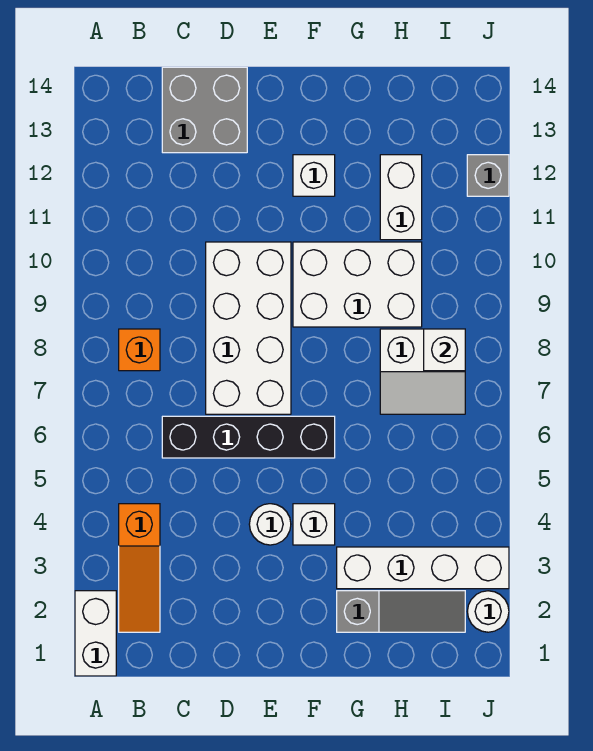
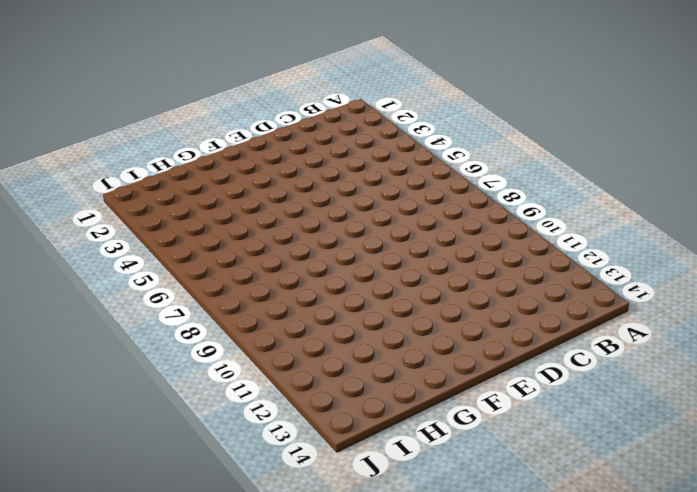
none -> white 1x2 brick [75,591,116,676]
none -> orange 1x3 slope [119,504,160,632]
none -> orange 1x1 brick [119,329,160,371]

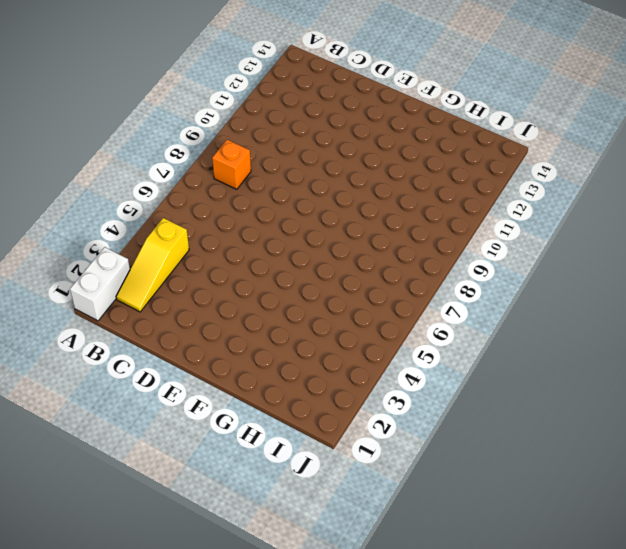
yellow 1x3 slope [116,218,189,312] -> orange 1x3 slope [119,504,160,632]
none -> black 1x4 brick [162,416,335,458]
none -> grey 2x2 brick [162,67,247,153]
none -> white 2x4 brick [206,242,291,414]

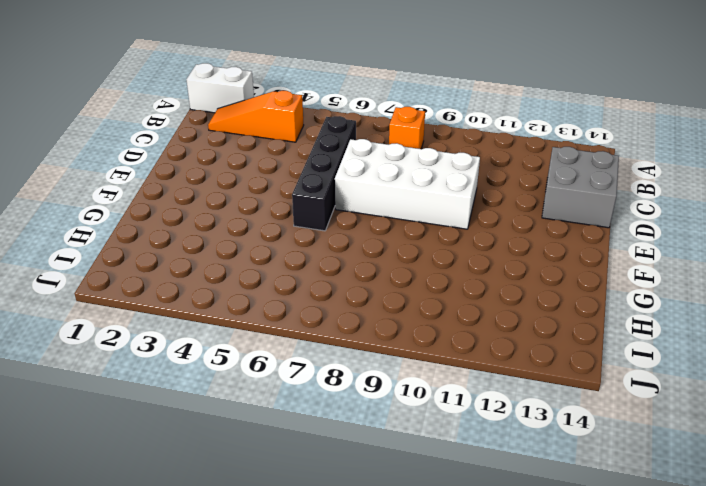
none -> white 1x1 round brick [249,504,291,545]
none -> white 1x1 brick [293,504,335,545]
none -> white 2x3 brick [293,242,422,327]

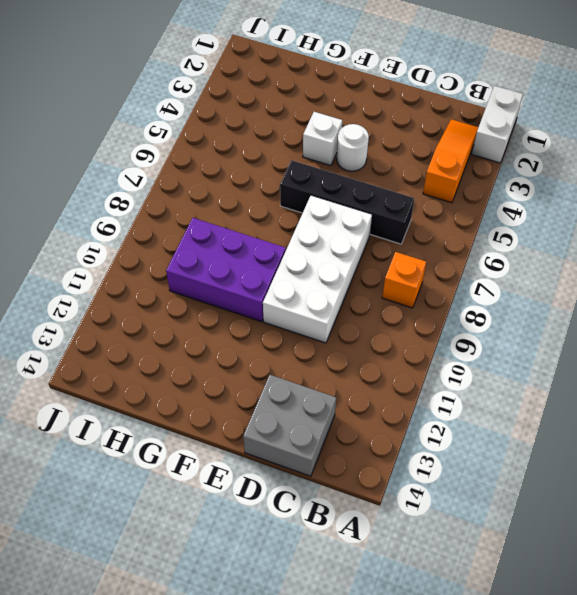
purple 2x3 brick [166,218,286,322] -> white 2x3 brick [293,242,422,327]
none -> white 1x1 brick [293,155,335,196]
none -> grey 1x3 slope [337,591,465,632]
none -> white 1x4 brick [337,547,509,589]

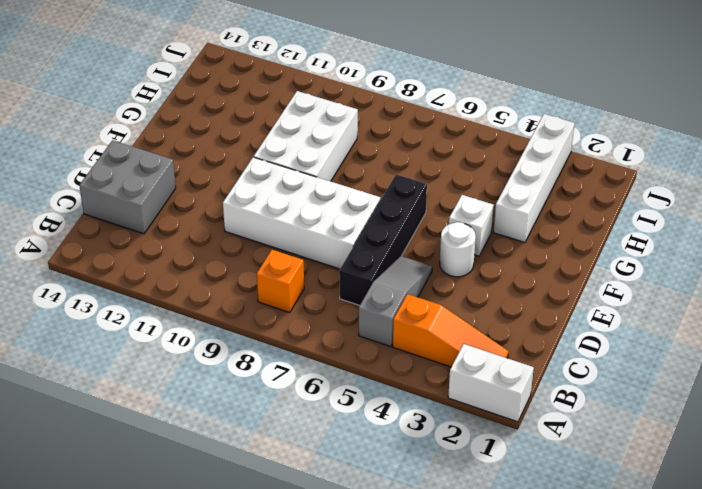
grey 1x3 slope [359,256,432,347] -> grey 1x3 slope moved to [337,591,465,632]
none -> white 1x1 brick [293,155,335,196]
none -> white 2x2 slope [380,329,465,414]
none -> white 1x2 brick [380,155,422,240]

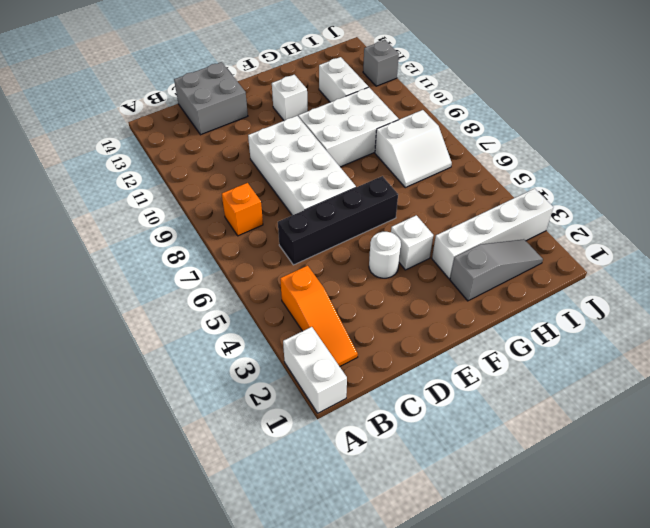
none -> white 1x1 round brick [467,591,509,632]
none -> white 1x1 brick [424,329,465,371]

